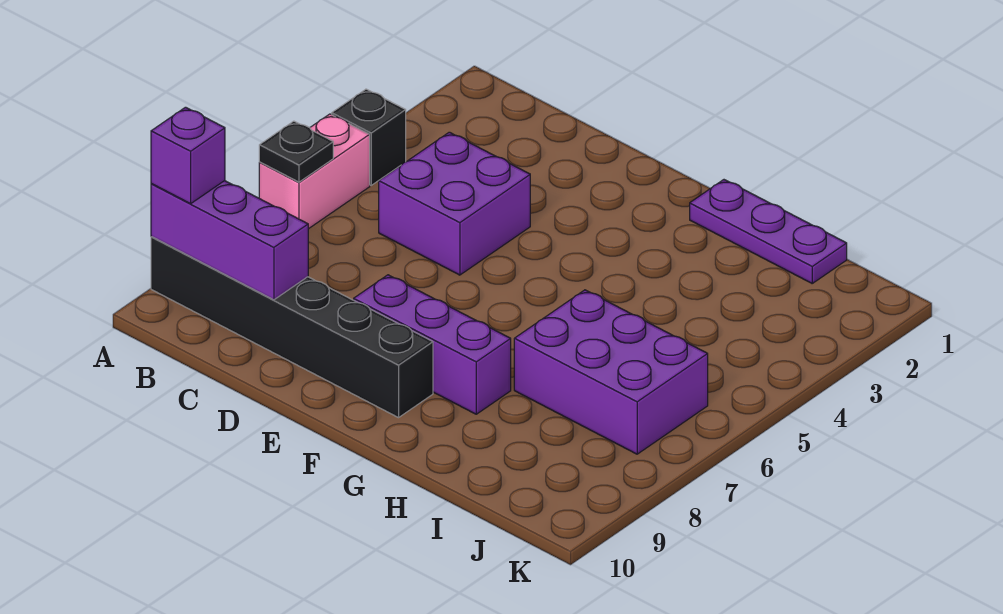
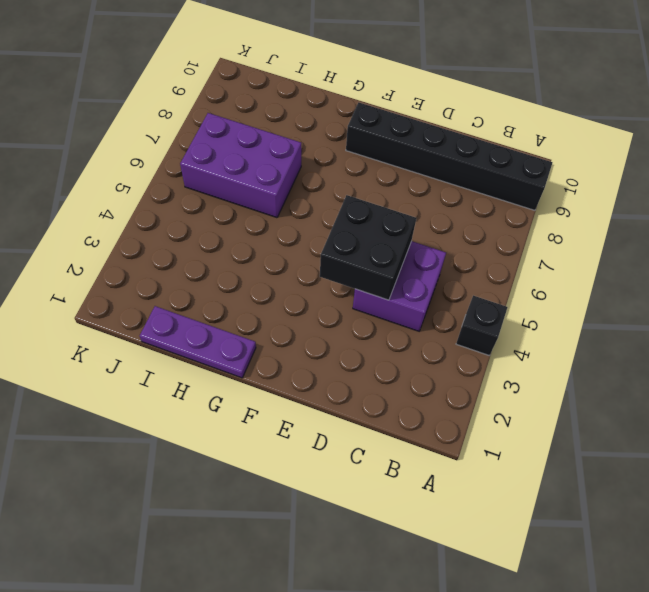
black 2x2 brick [320,195,416,300] -> none
none -> pink 1x2 brick [259,114,370,229]
none -> purple 1x3 brick [354,275,511,414]

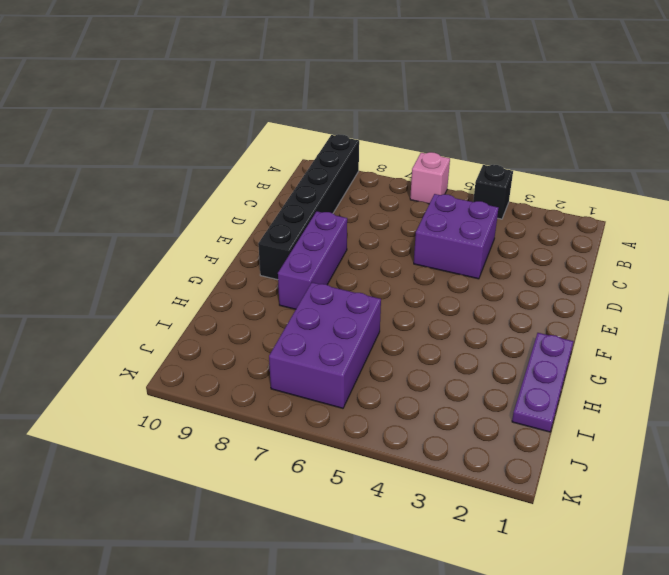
pink 1x1 brick [410,152,450,204] -> pink 1x2 brick [259,114,370,229]
none -> black 1x1 plate [259,121,333,182]
none -> purple 1x3 brick [151,181,308,300]

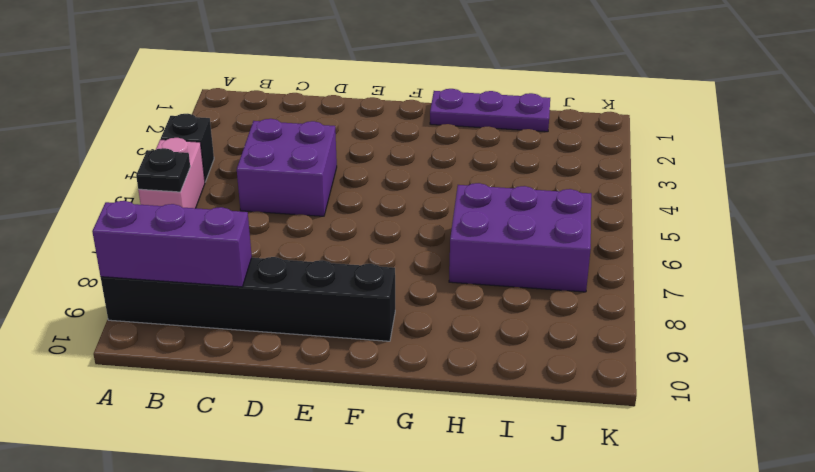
none -> purple 1x3 brick [354,275,511,414]
none -> purple 1x1 brick [151,107,225,204]

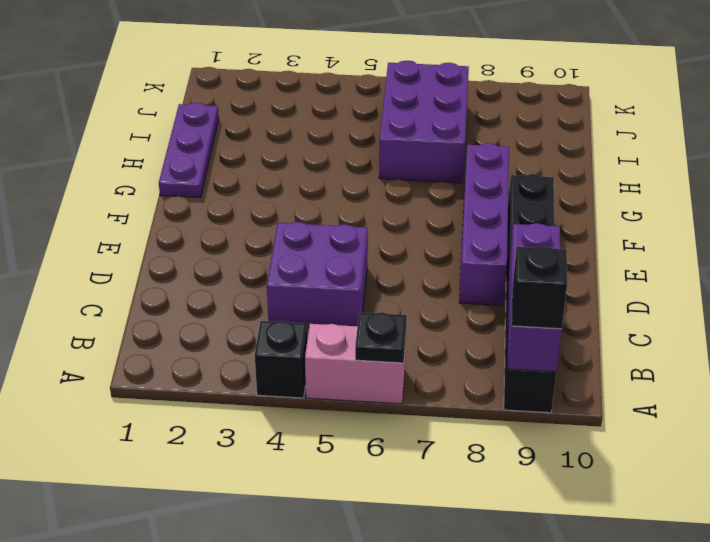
black 1x1 brick [512,246,567,329] -> purple 1x1 brick [151,107,225,204]
purple 1x4 brick [459,143,509,306] -> purple 1x3 brick [354,275,511,414]

